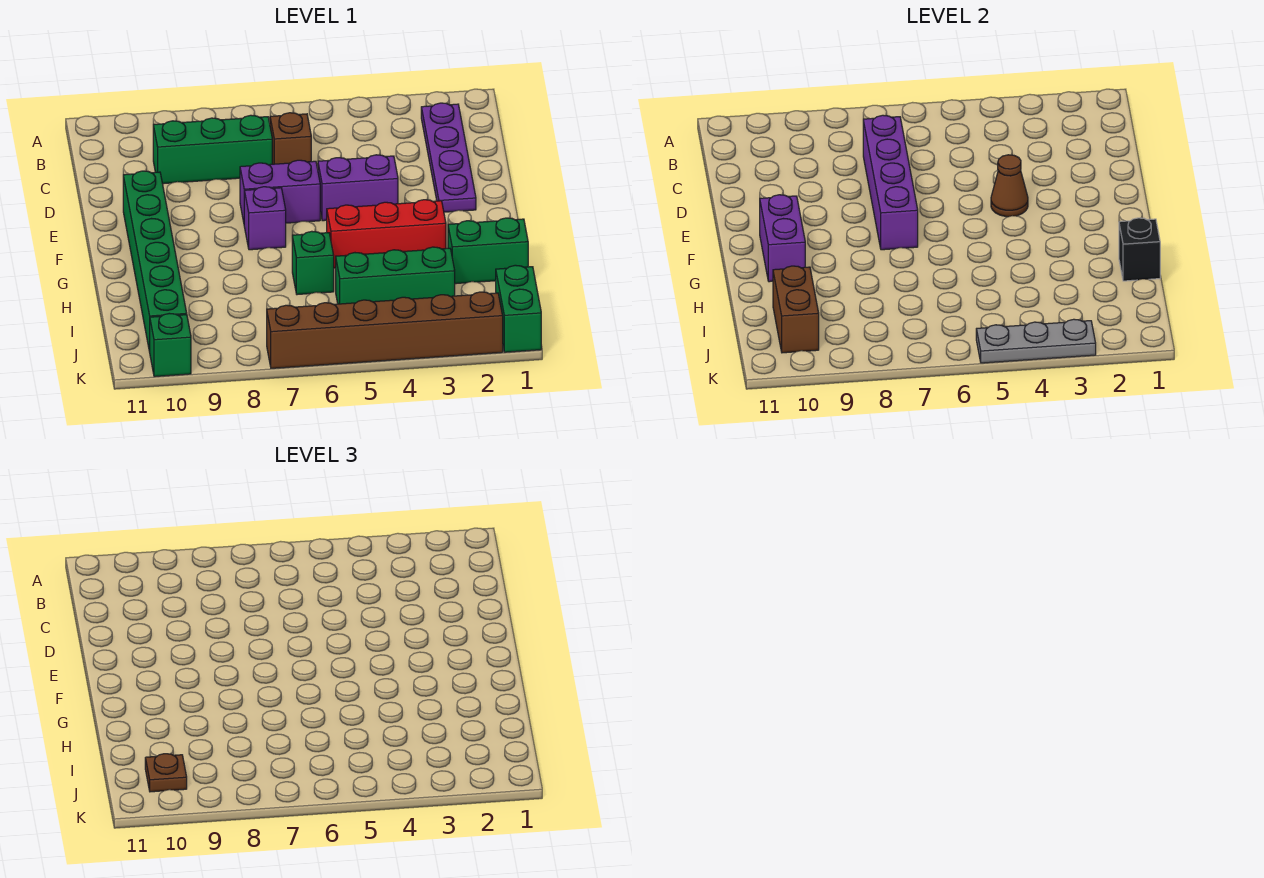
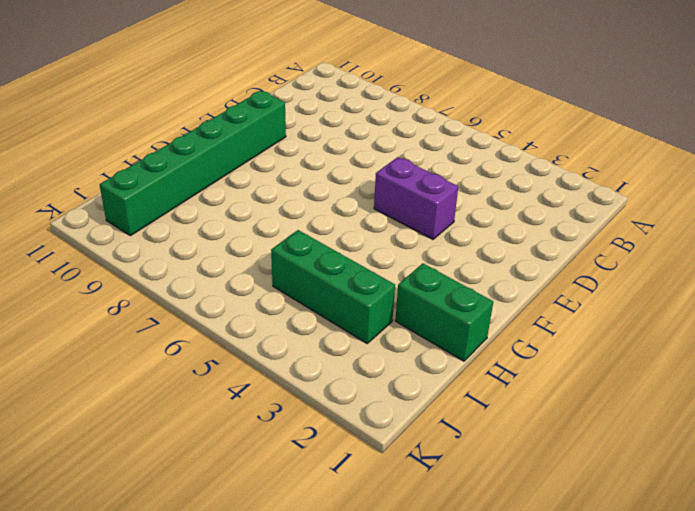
none -> purple 1x4 plate [421,103,476,212]
none -> brown 1x1 brick [270,113,311,164]
none -> green 1x3 brick [153,115,272,184]

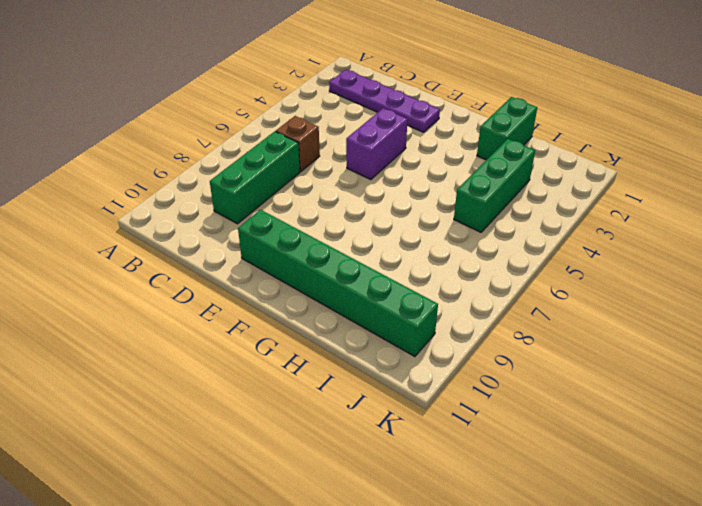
none -> purple 1x2 brick [240,160,320,223]
none -> purple 1x1 brick [244,187,286,250]
none -> red 1x3 brick [327,200,446,268]

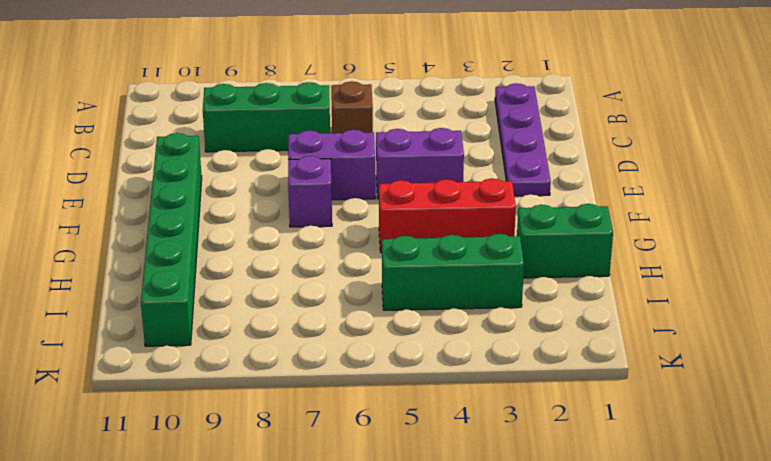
none -> green 1x1 brick [292,231,334,295]
none -> green 1x2 brick [496,265,541,352]
none -> brown 1x6 brick [267,292,503,368]

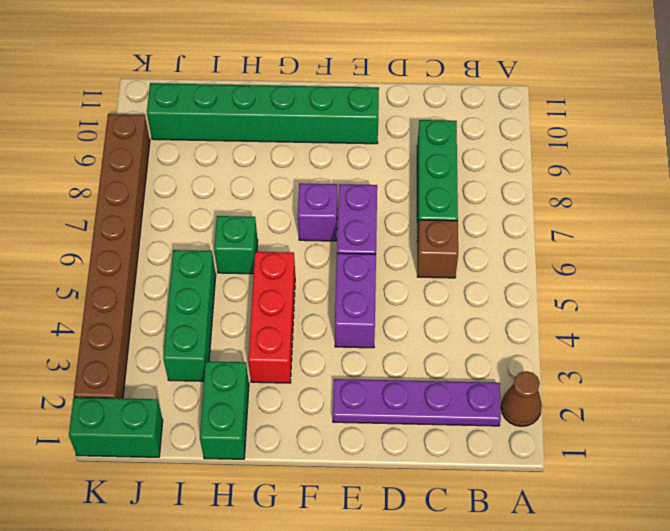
brown 1x1 cone [501,371,542,426] -> brown 1x1 cone moved to [991,155,1028,217]
brown 1x8 brick [74,114,150,399] -> brown 1x6 brick [267,292,503,368]
none -> green 1x1 brick [150,313,191,377]
none -> purple 1x4 brick [863,115,918,250]
none -> purple 1x2 brick [760,195,805,282]

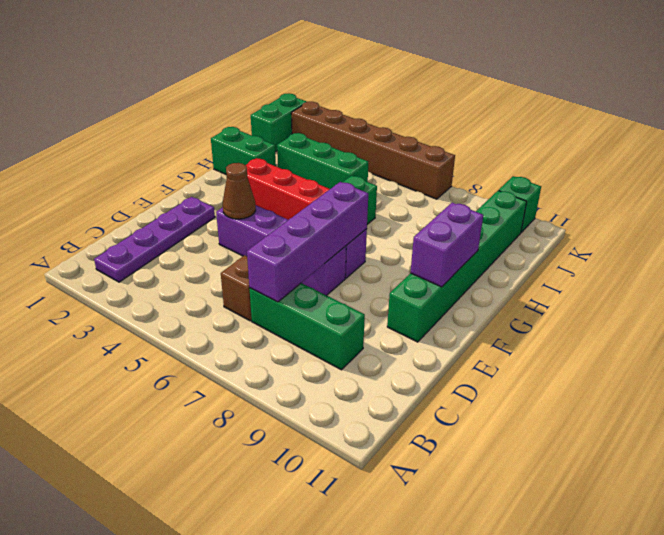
none -> black 1x1 brick [1119,218,1160,281]
none -> brown 1x2 brick [773,266,819,353]
none -> grey 1x3 plate [976,319,1096,363]

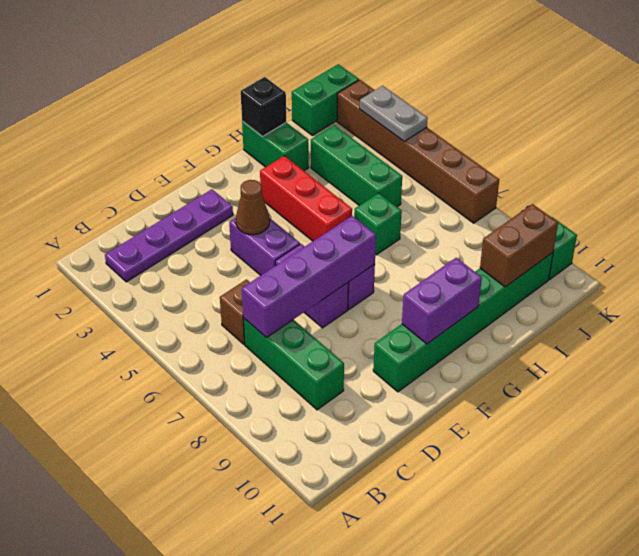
grey 1x2 plate [360,86,428,141] -> grey 1x3 plate [976,319,1096,363]
none -> brown 1x1 plate [145,754,187,792]

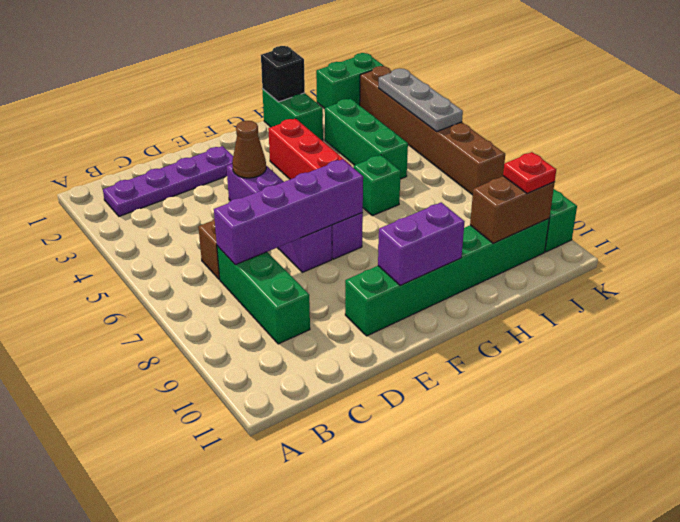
red 1x1 plate [503,152,556,194] -> brown 1x1 plate [145,754,187,792]

